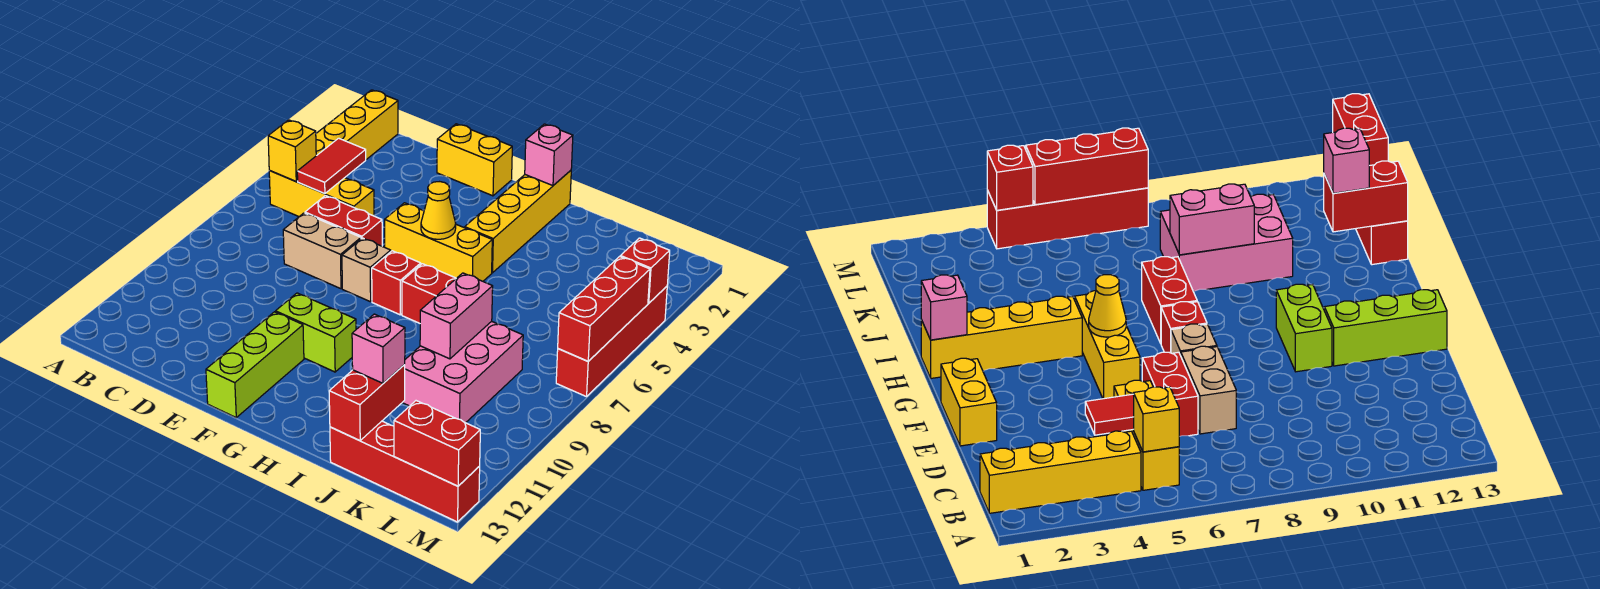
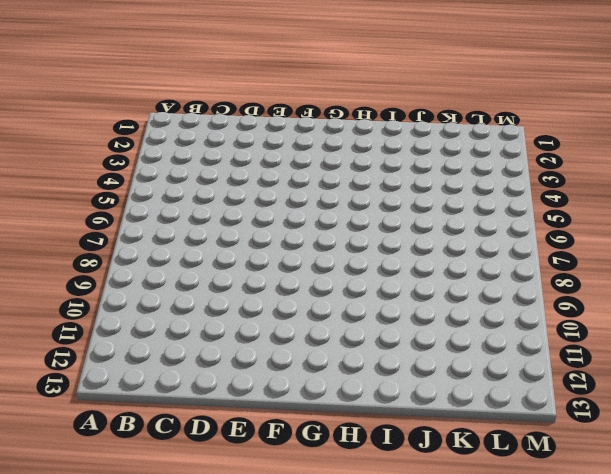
none -> yellow 1x4 brick [316,90,398,160]
none -> yellow 1x3 brick [269,170,374,216]
none -> red 1x2 brick [305,196,382,246]

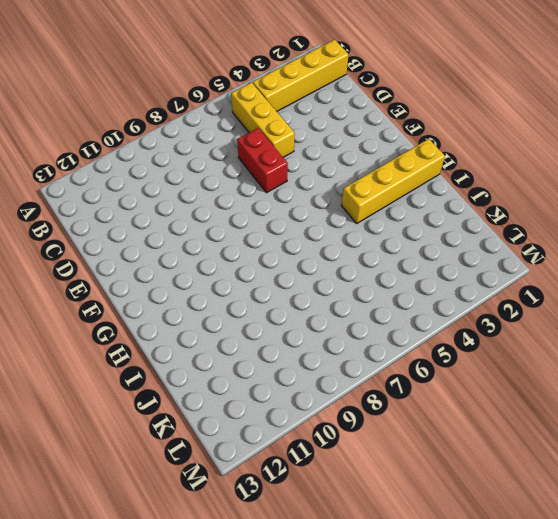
none -> tan 1x2 brick [283,213,361,289]
none -> yellow 1x2 brick [437,124,512,196]
none -> yellow 1x3 brick [385,203,492,281]

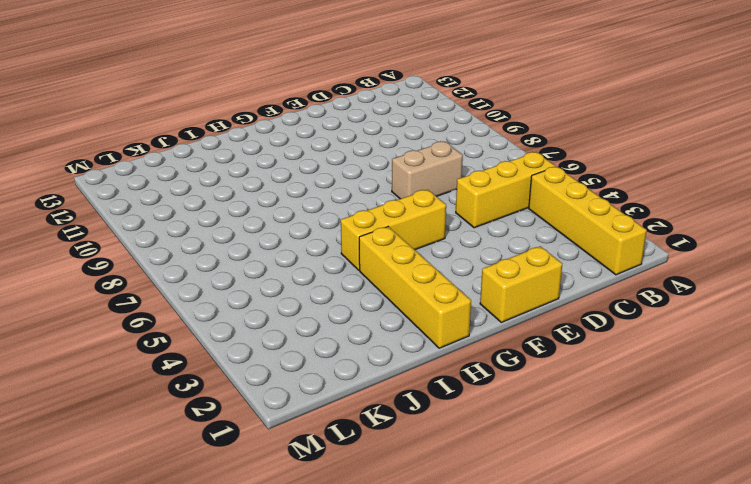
none -> red 1x2 brick [305,196,382,246]
none -> tan 1x1 brick [342,238,391,302]
none -> lime 1x2 brick [276,293,356,372]

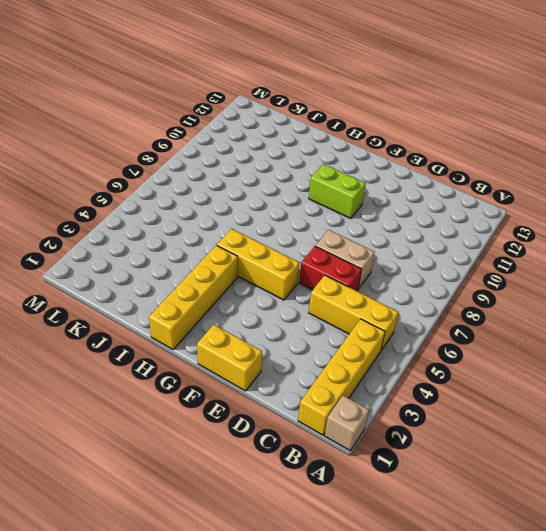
tan 1x1 brick [325,396,369,451] -> tan 1x1 brick moved to [342,238,391,302]
none -> lime 1x3 brick [206,312,304,417]
none -> red 1x1 brick [372,251,421,315]
none -> red 1x2 brick [402,264,456,323]

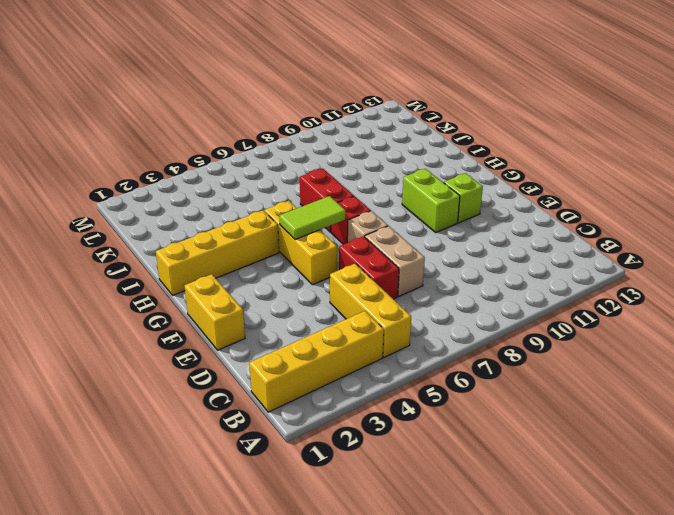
lime 1x1 brick [444,173,483,223] -> lime 1x3 brick [206,312,304,417]
lime 1x2 tile [280,196,346,240] -> yellow 1x1 cone [421,182,456,239]
none -> pink 2x3 brick [402,321,523,423]
none -> red 1x4 brick [330,421,480,522]
none -> red 1x4 brick [556,286,667,397]

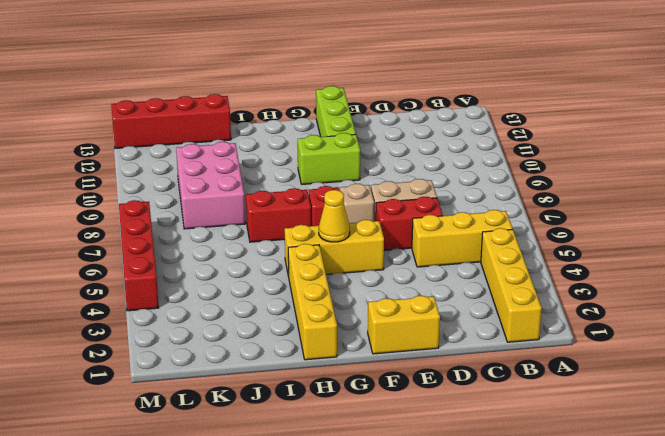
none -> yellow 1x1 brick [268,120,316,181]
none -> red 1x2 tile [297,138,366,194]
none -> pink 1x1 brick [525,124,573,186]

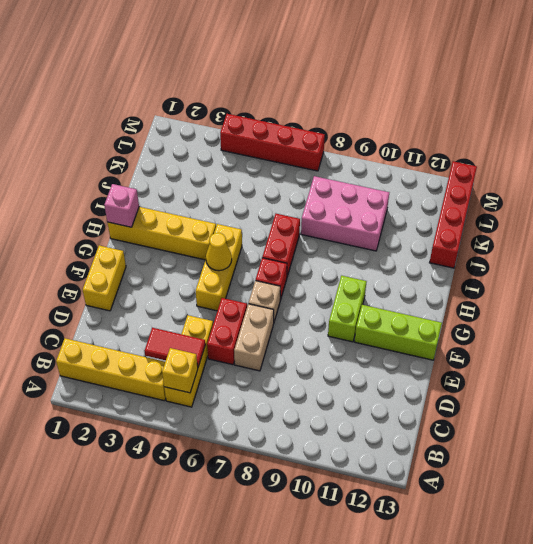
none -> pink 1x2 brick [420,273,493,359]
none -> red 1x2 brick [329,365,405,441]
none -> red 1x2 brick [394,401,480,486]

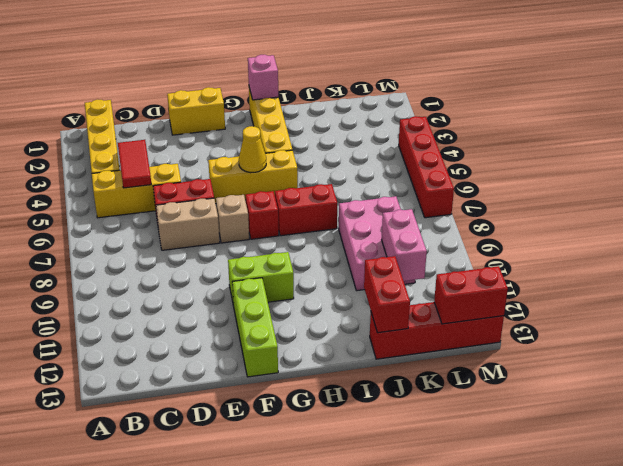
pink 1x2 brick [382,209,427,281] -> pink 1x2 brick moved to [420,273,493,359]
none -> yellow 1x1 brick [268,120,316,181]
none -> red 1x1 brick [620,238,670,303]
none -> red 1x3 brick [558,257,650,361]

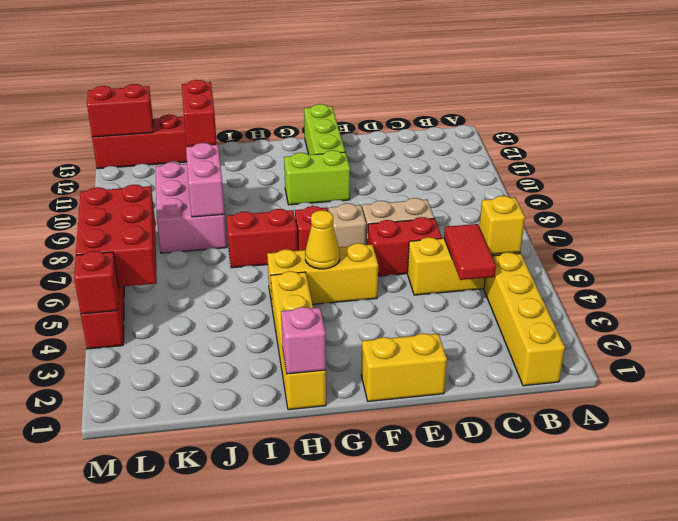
red 2x3 brick [76,185,157,287] -> red 1x3 brick [558,257,650,361]
none -> pink 1x1 brick [352,314,405,383]

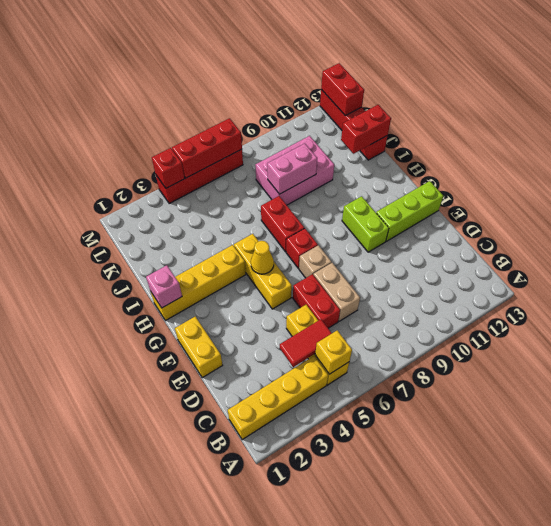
none -> pink 1x1 brick [352,314,405,383]

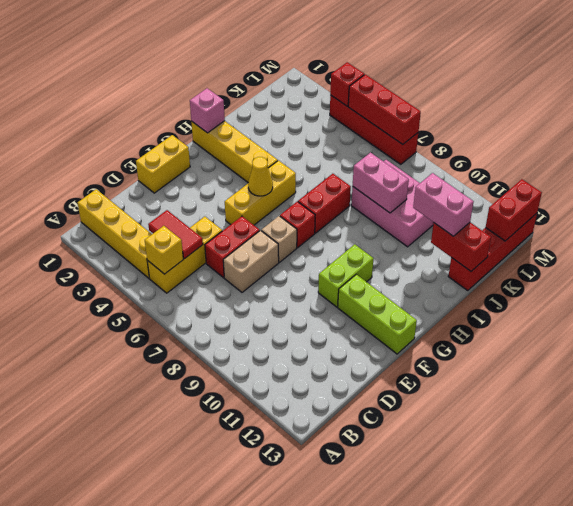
pink 1x2 brick [413,173,474,236] -> pink 1x1 brick [352,314,405,383]

